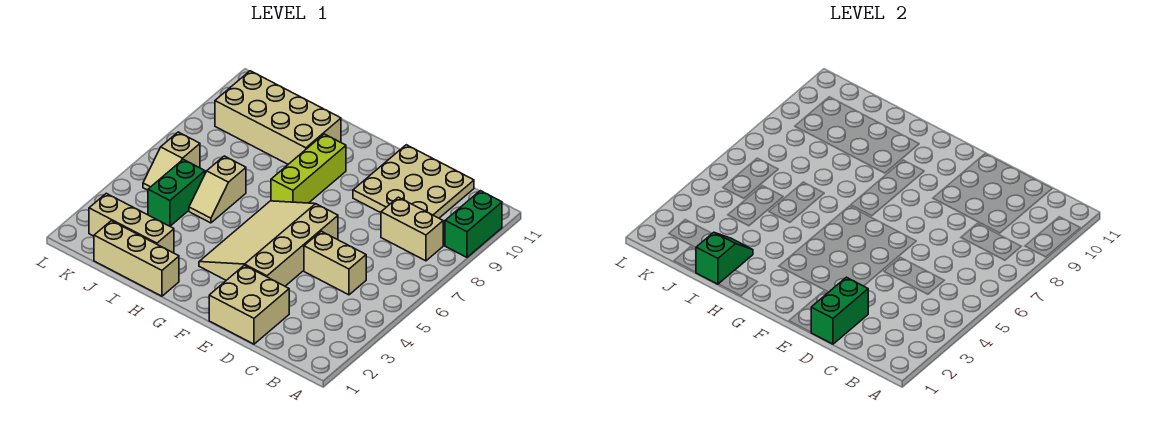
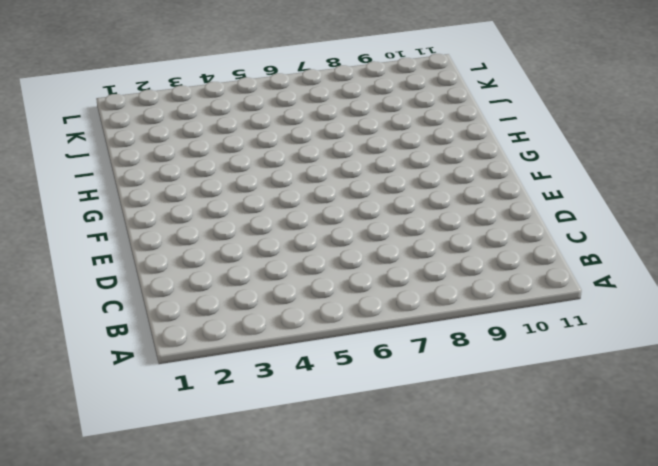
none -> green 1x2 brick [445,191,502,257]
none -> tan 1x2 brick [381,197,443,261]
none -> tan 1x2 brick [304,231,366,295]

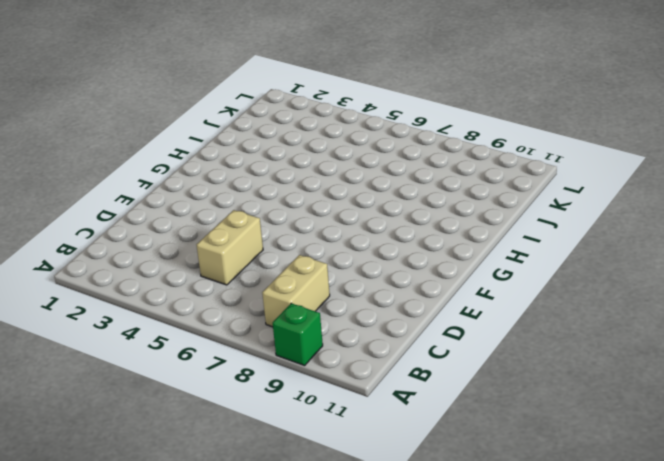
green 1x1 brick [273,303,323,366] -> green 1x2 brick [445,191,502,257]
none -> tan 3x3 plate [353,145,474,218]
none -> tan 2x2 brick [209,265,289,344]
none -> tan 3x4 slope [199,201,338,286]

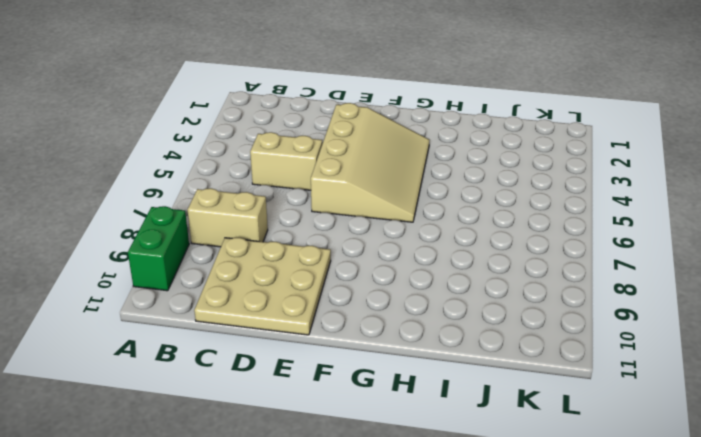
none -> tan 2x2 brick [209,265,289,344]
none -> lime 1x3 brick [271,134,346,203]
none -> tan 1x3 brick [94,221,179,296]

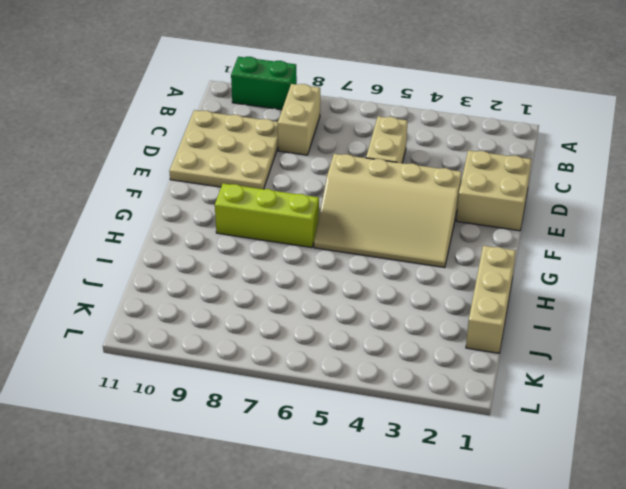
none -> tan 2x4 brick [215,71,341,164]
none -> tan 1x3 brick [89,193,174,253]
none -> tan 1x2 slope [189,156,246,223]

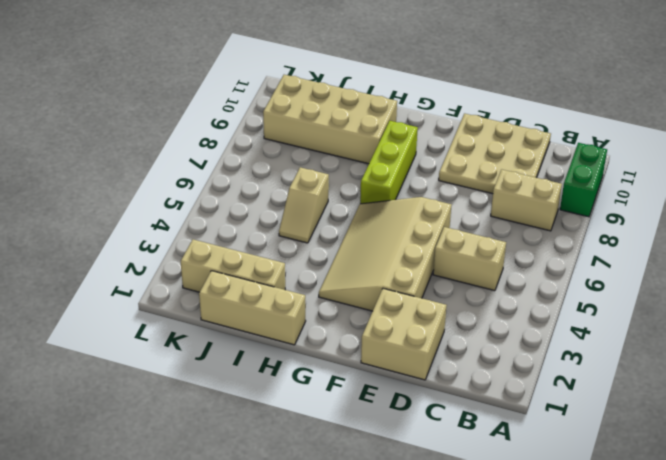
none -> green 1x2 brick [148,159,205,226]
none -> tan 1x2 slope [143,132,200,190]
none -> green 1x2 brick [811,277,868,344]

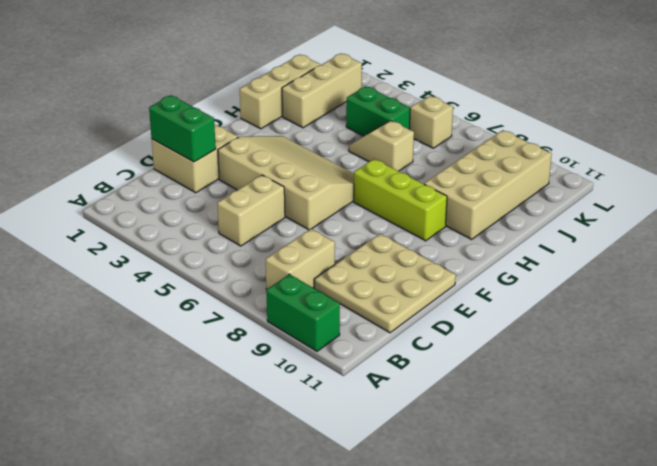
none -> green 1x2 slope [696,232,753,284]

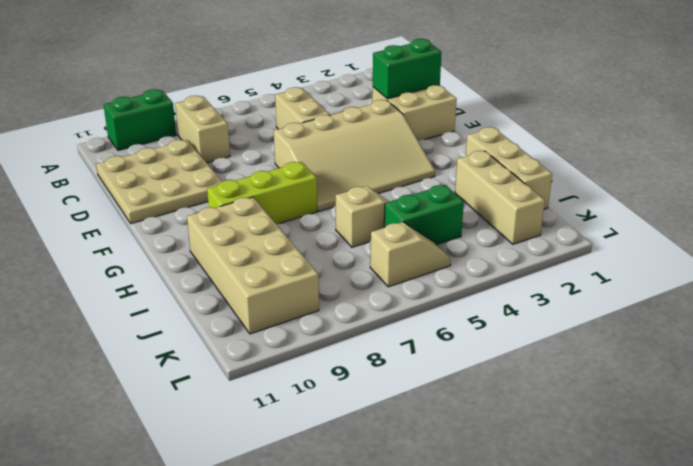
none -> green 1x2 slope [696,232,753,284]

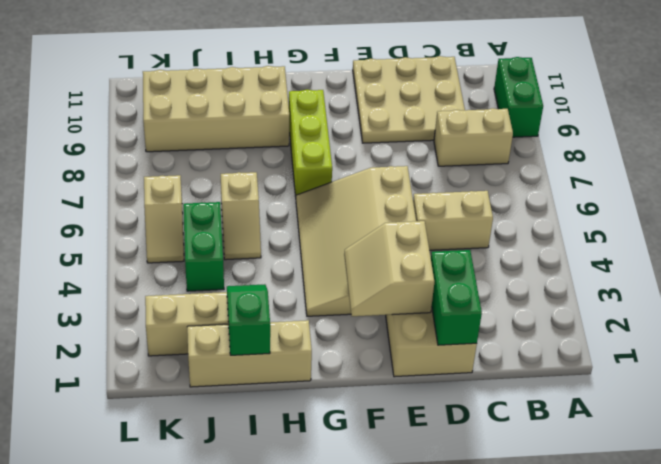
tan 2x2 slope [344,221,434,316] -> none

